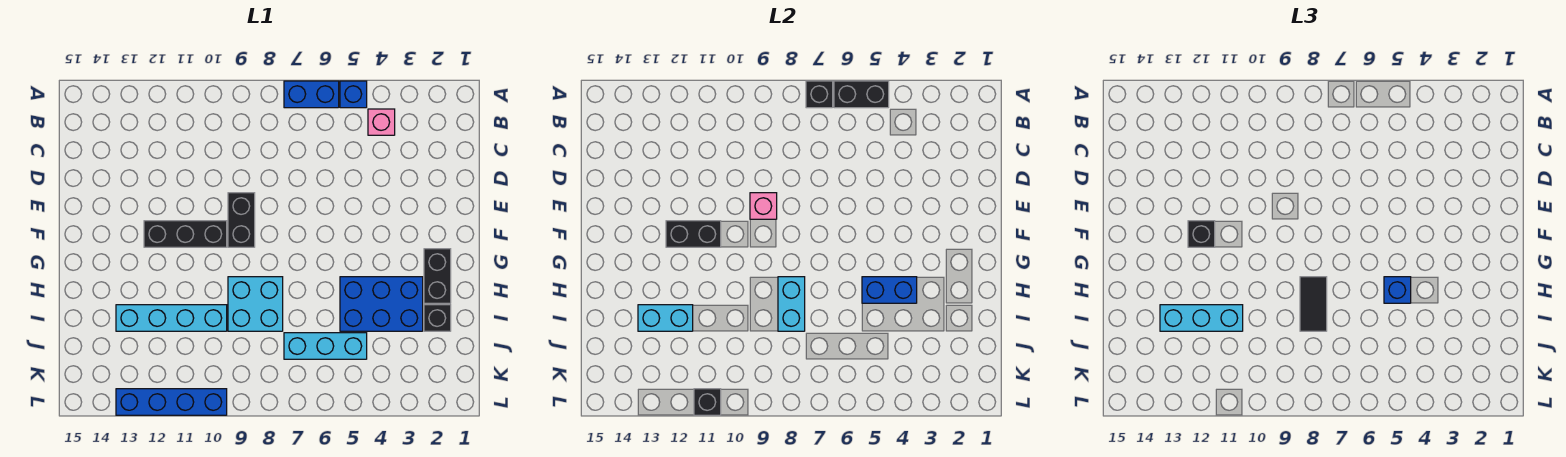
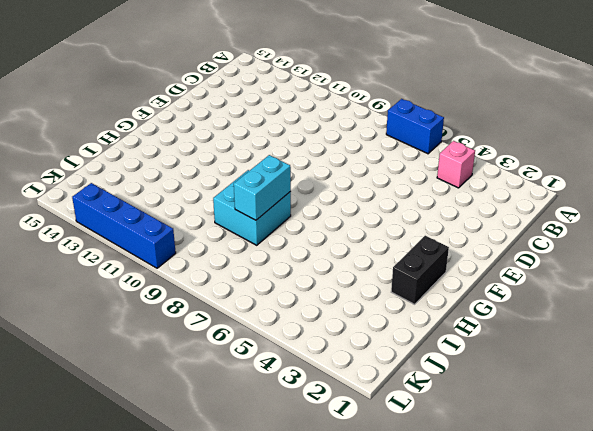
none -> blue 1x1 brick [340,81,367,108]
none -> black 1x2 brick [228,193,255,247]
none -> black 1x3 brick [144,221,227,247]

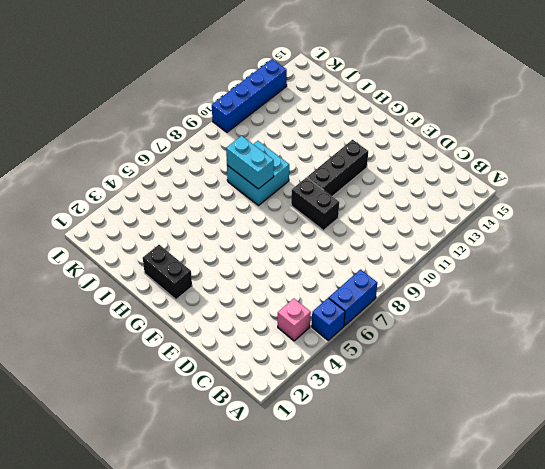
none -> blue 2x3 brick [340,277,423,331]
none -> black 1x1 brick [424,305,451,331]
none -> cyan 1x4 brick [116,305,227,331]

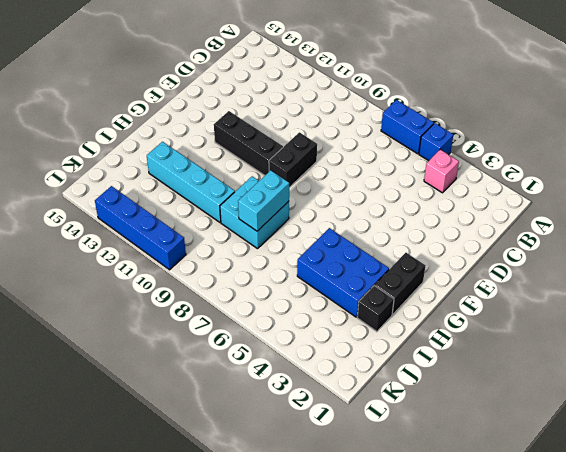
none -> cyan 1x3 brick [284,333,367,359]
none -> black 1x2 brick [834,81,889,108]
none -> black 1x1 brick [806,81,833,108]

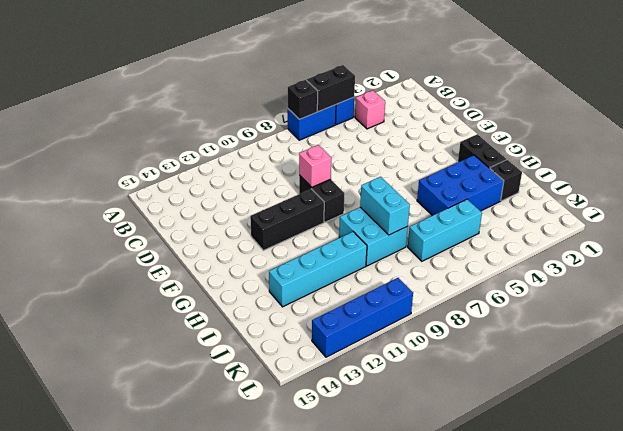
none -> black 1x2 brick [666,221,721,247]
none -> blue 1x2 brick [862,277,917,303]
none -> cyan 1x2 brick [638,305,693,331]

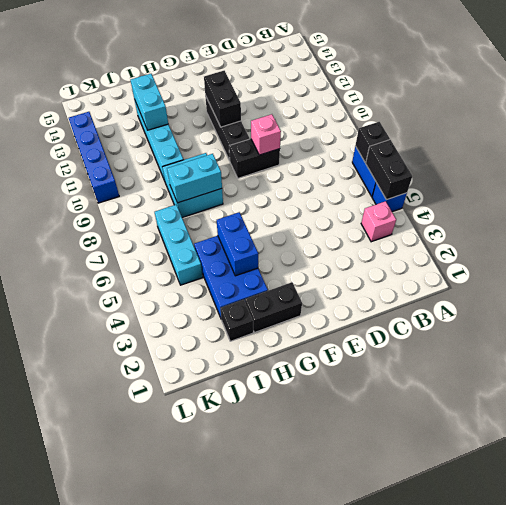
none -> black 1x1 brick [694,389,721,415]
none -> black 1x1 brick [1188,221,1215,247]
none -> blue 1x1 brick [1384,277,1411,303]

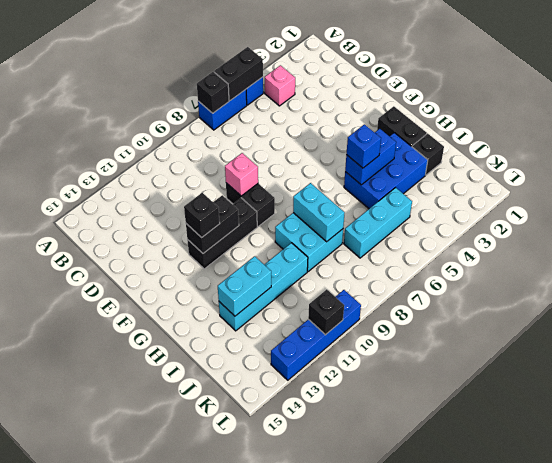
none -> black 1x2 tile [1300,277,1327,331]
none -> cyan 1x3 brick [1160,305,1243,331]

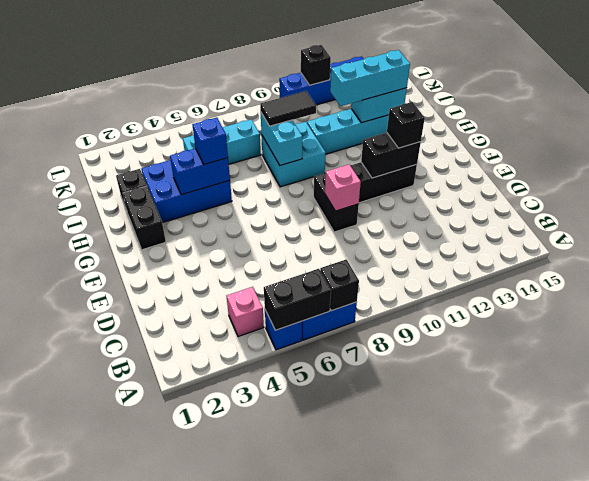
black 1x2 tile [260,91,316,126] -> black 1x2 tile turned to [1300,277,1327,331]

